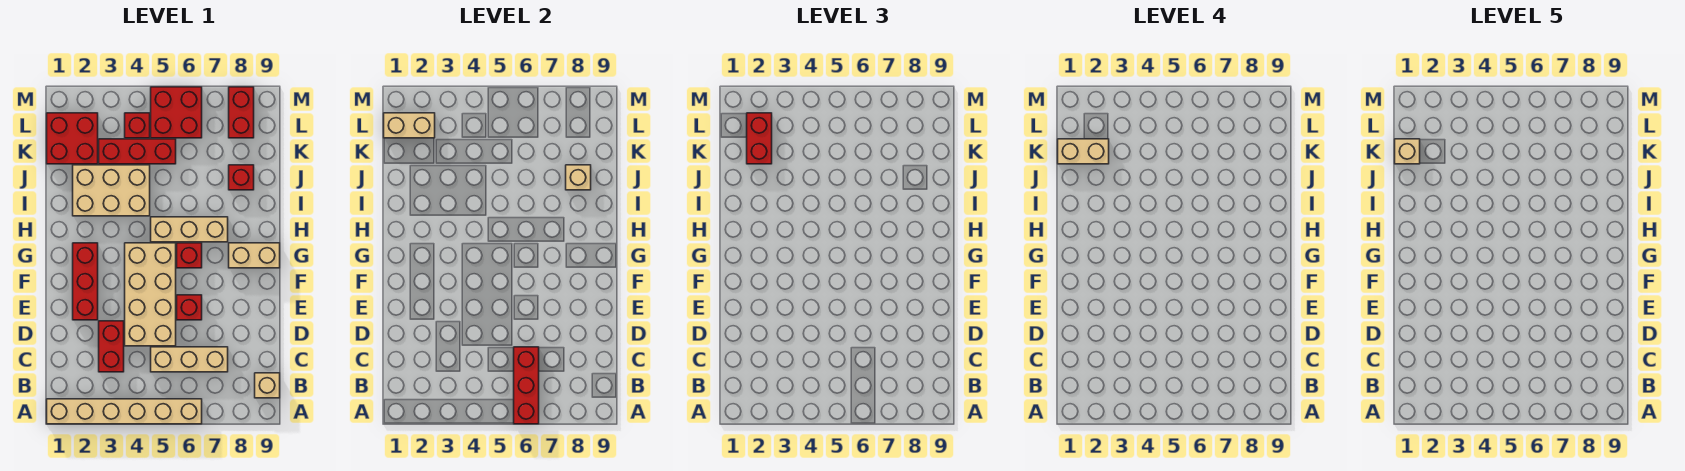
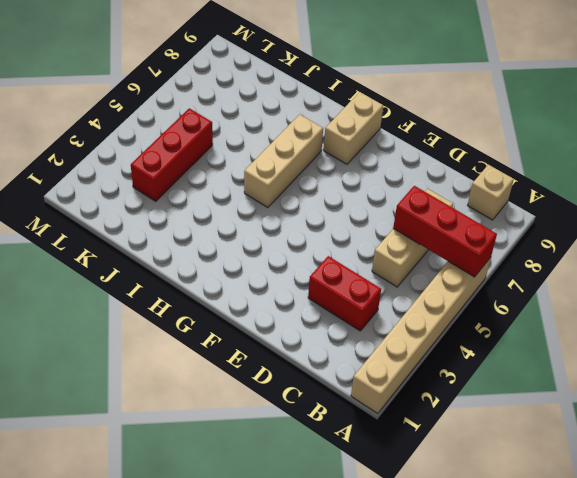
none -> tan 2x4 brick [125,243,176,346]
none -> red 1x3 brick [73,243,98,320]
none -> red 1x1 brick [177,295,202,320]

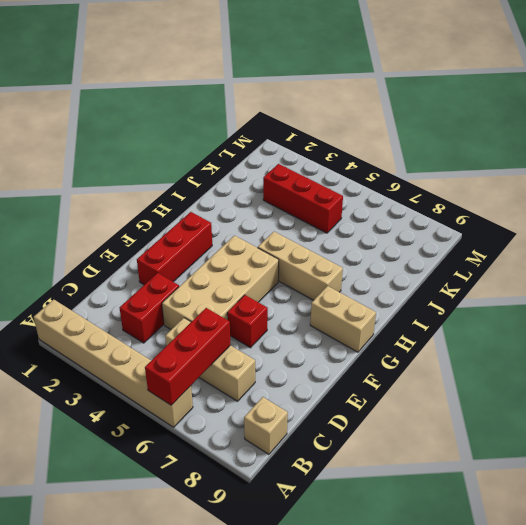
none -> red 1x1 brick [177,243,202,268]
none -> tan 2x3 brick [73,165,150,216]
none -> red 1x1 brick [229,165,254,190]

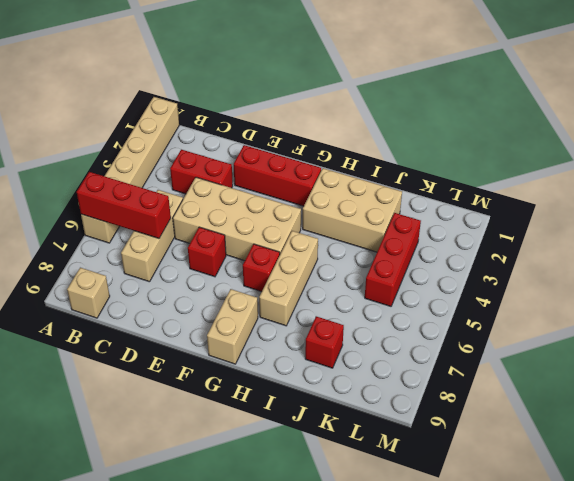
tan 2x3 brick [303,168,402,252] -> tan 2x3 brick turned to [73,165,150,216]
none -> red 2x2 brick [47,113,98,164]
none -> red 1x1 brick [125,113,150,138]
none -> red 2x2 brick [151,87,202,138]

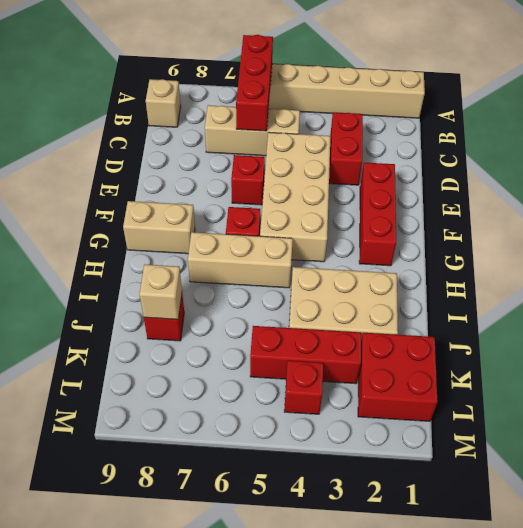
none -> red 2x2 brick [151,87,202,138]
none -> red 1x2 brick [229,87,254,138]
none -> tan 1x2 brick [384,113,435,138]

